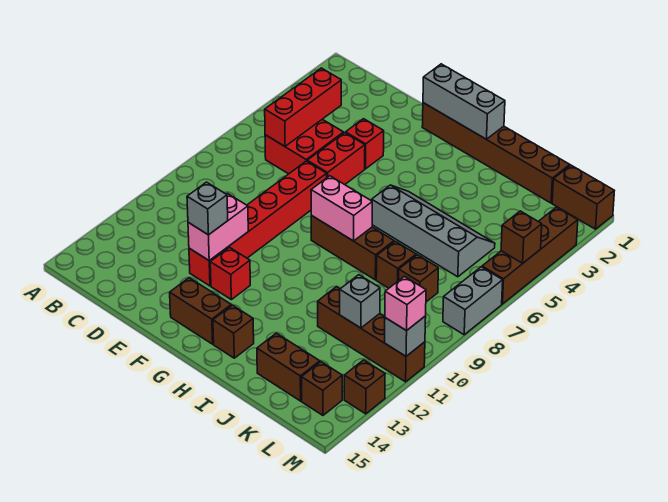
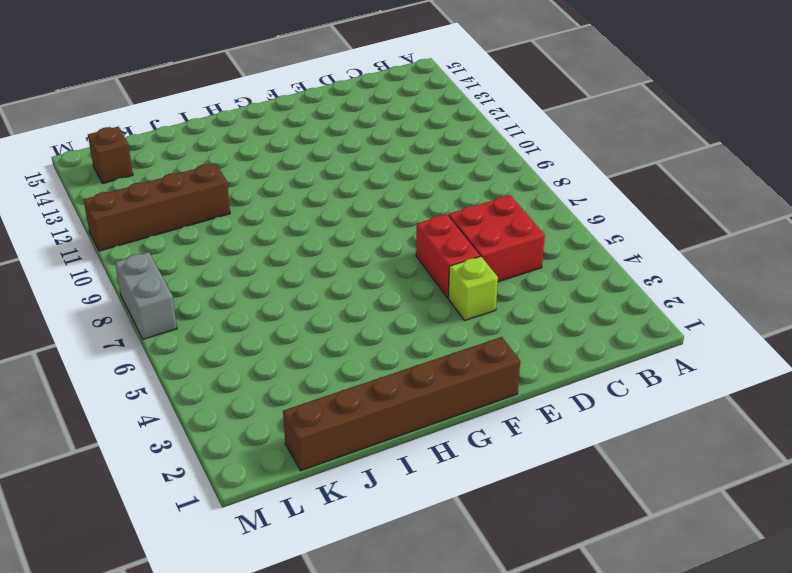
lime 1x1 brick [448,256,498,320] -> red 1x1 brick [346,119,384,169]
none -> red 1x6 brick [189,161,327,286]
none -> red 1x1 brick [210,248,250,300]
none -> brown 1x2 brick [170,278,231,344]

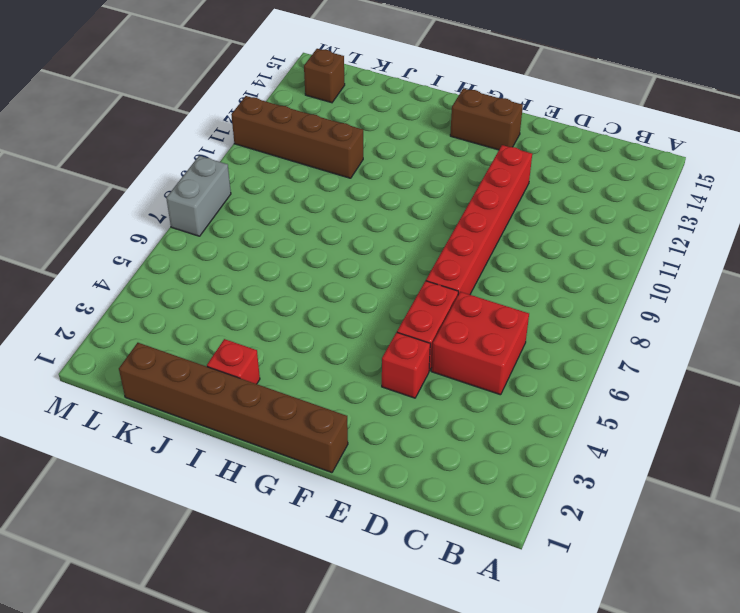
red 1x1 brick [207,339,260,384] -> red 1x1 brick moved to [210,248,250,300]
none -> brown 1x3 brick [311,215,394,280]
none -> grey 2x4 slope [372,185,495,277]
none -> brown 1x1 brick [213,305,254,358]

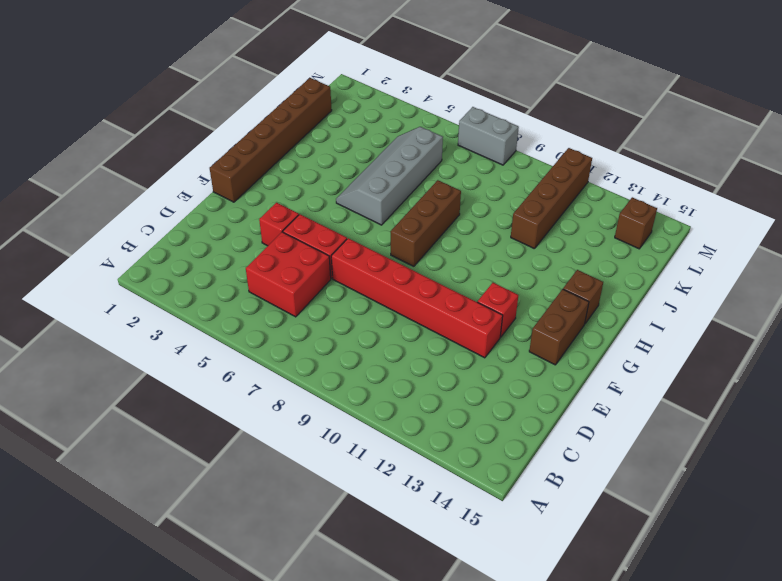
none -> brown 1x1 brick [376,241,416,288]
none -> brown 1x2 brick [257,333,320,401]
none -> brown 1x1 brick [399,255,438,302]

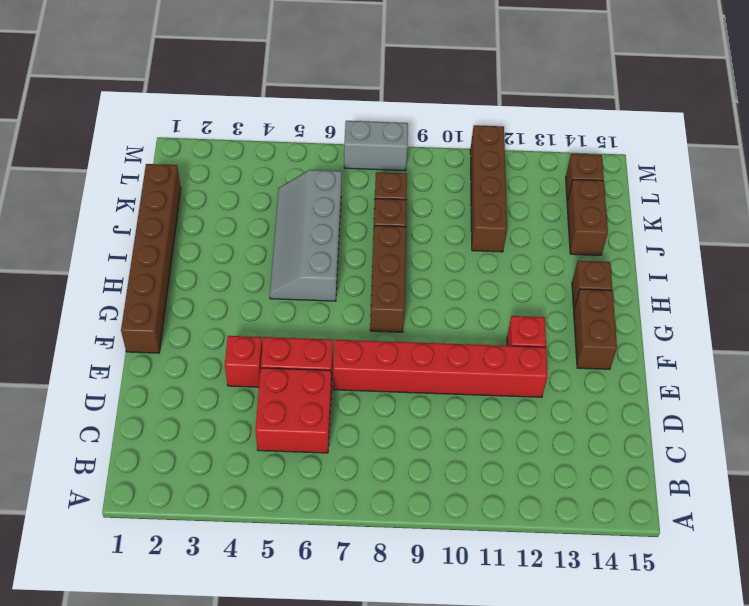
none -> brown 1x2 brick [552,165,614,229]
none -> brown 1x4 brick [482,207,578,304]
none -> brown 1x1 brick [344,360,385,414]

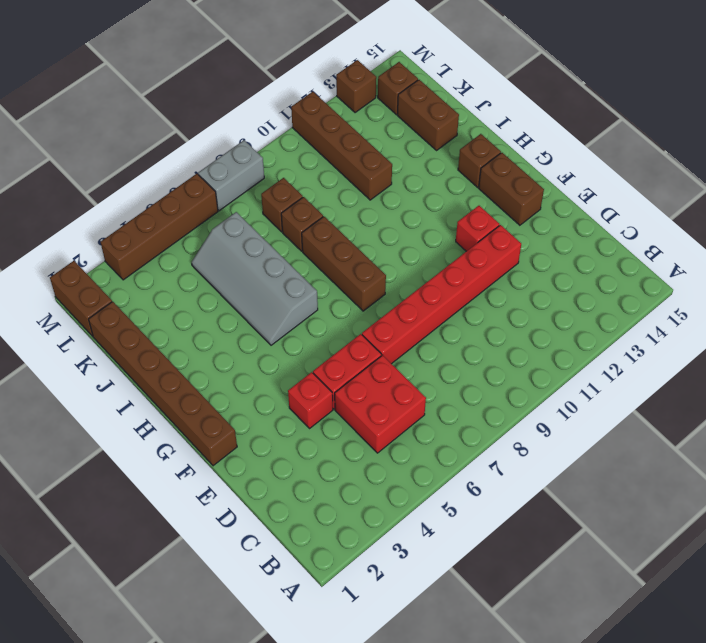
none -> red 1x3 brick [265,68,341,146]
none -> pink 1x2 brick [188,193,248,261]
none -> grey 1x3 brick [423,64,505,139]

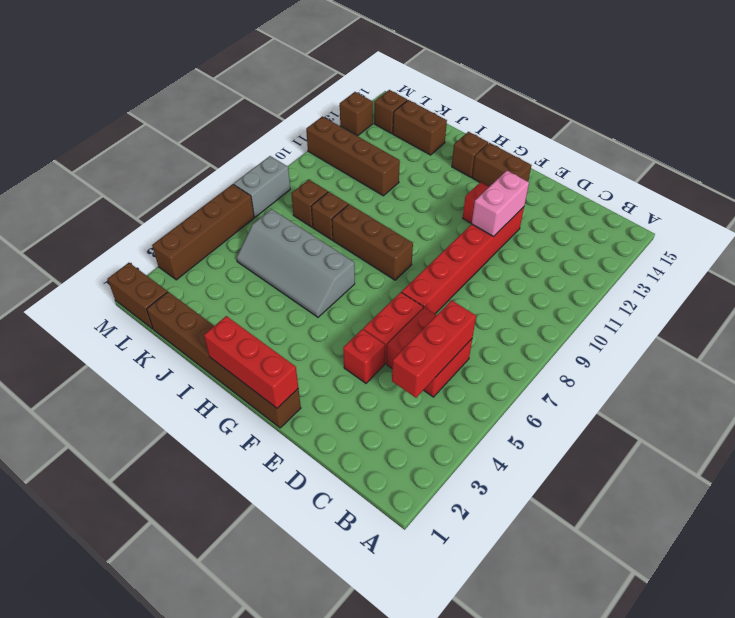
red 1x3 brick [204,316,298,408] -> grey 1x3 brick [423,64,505,139]
none -> pink 1x2 brick [311,176,372,241]
none -> grey 1x1 brick [340,275,380,328]
none -> brown 1x1 brick [501,211,542,263]

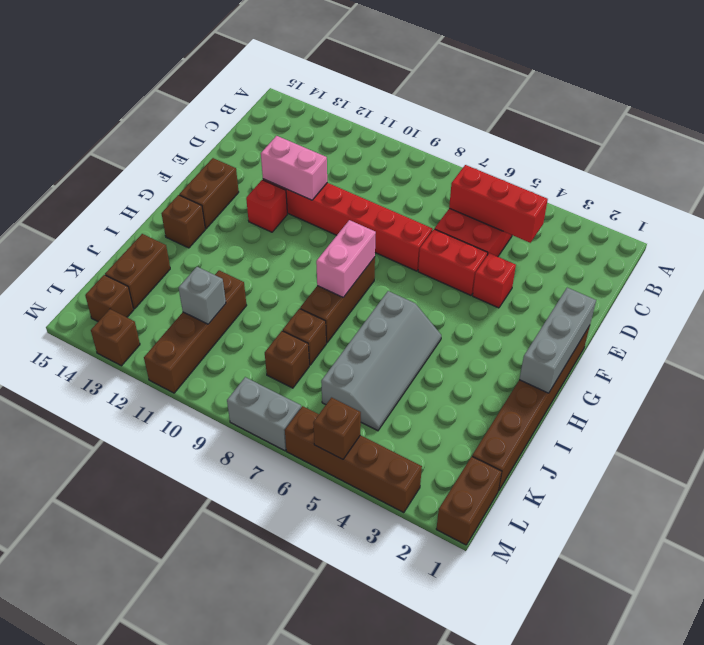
none -> grey 1x1 brick [385,316,426,356]
none -> grey 1x1 brick [187,182,228,235]
none -> pink 1x1 brick [385,276,426,331]

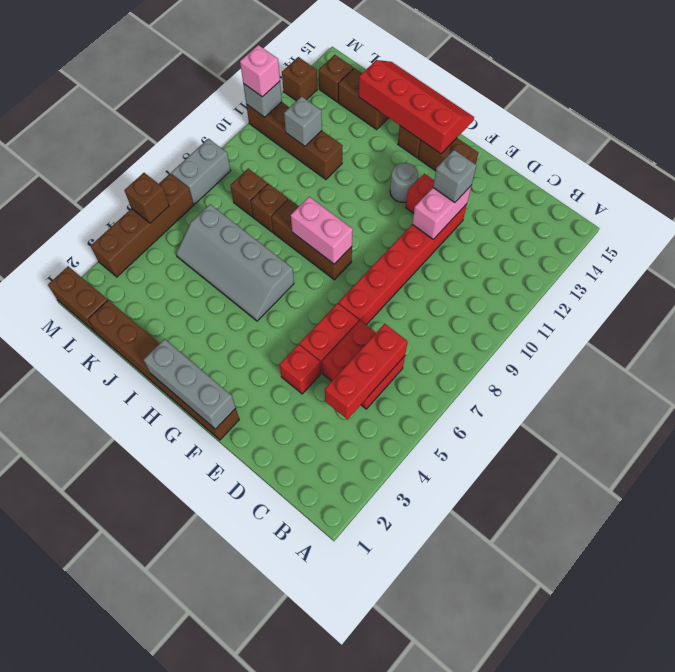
grey 1x1 round brick [390,163,418,202] -> none
red 2x4 slope [359,60,474,154] -> none

